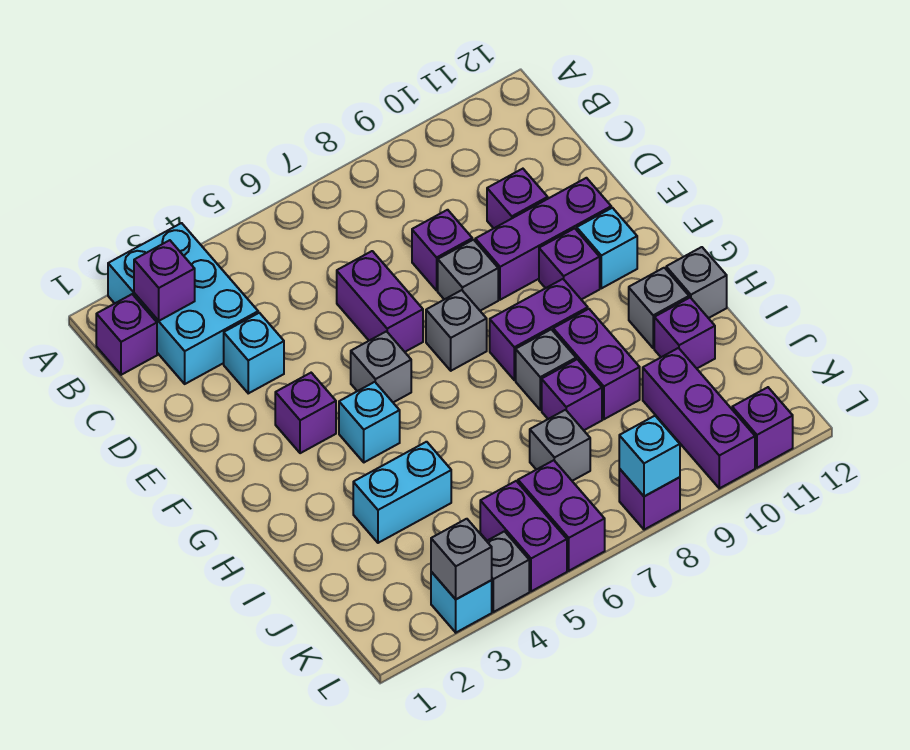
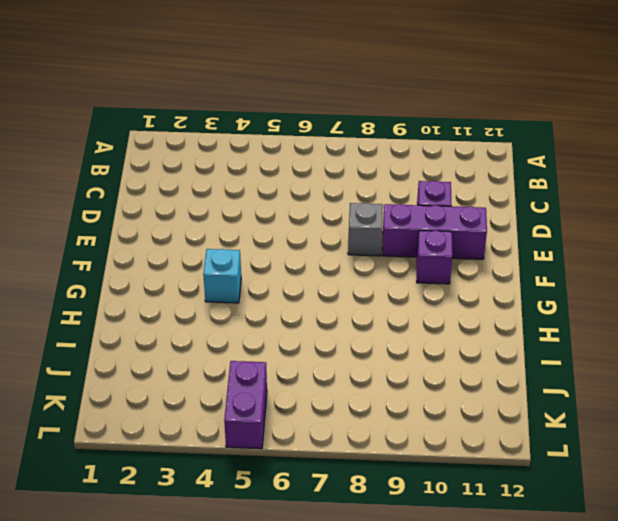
none -> cyan 2x3 brick [108,223,258,384]
none -> purple 1x1 brick [96,294,157,375]
none -> cyan 1x1 brick [224,313,284,393]
none -> purple 1x2 brick [337,251,423,352]

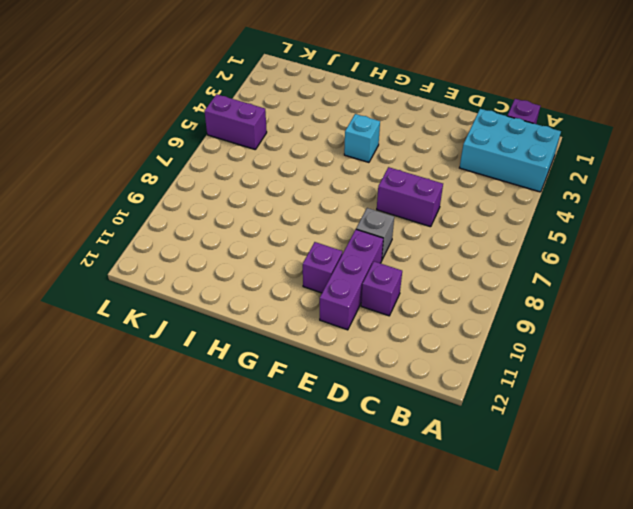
none -> cyan 1x1 brick [224,313,284,393]
none -> purple 1x1 brick [412,210,472,290]
none -> purple 1x1 brick [275,373,336,453]
none -> grey 1x1 brick [351,331,411,402]

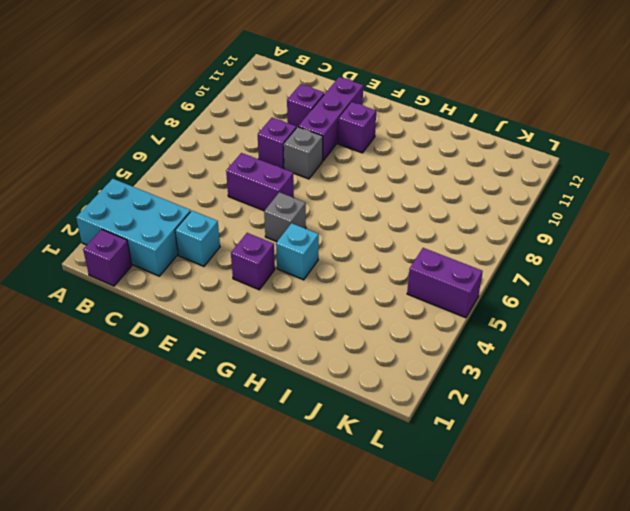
none -> grey 1x1 brick [426,290,487,371]
none -> cyan 1x1 brick [577,208,637,288]
none -> purple 1x2 brick [490,279,588,380]
none -> grey 1x1 brick [516,329,576,410]

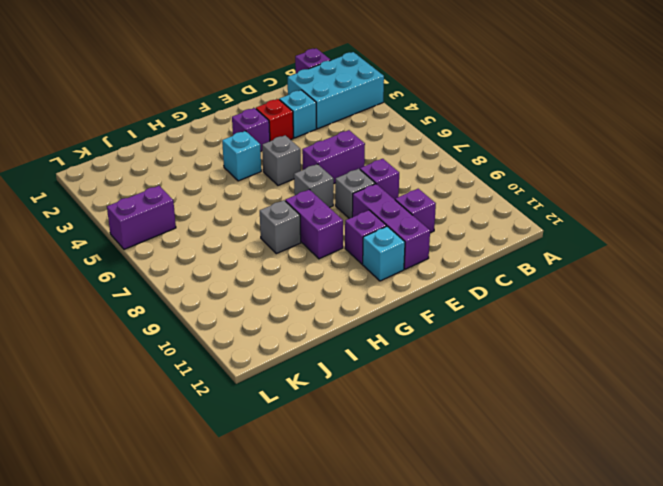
red 1x1 brick [256,99,293,141] -> none
none -> purple 1x2 brick [553,309,640,419]
none -> grey 1x1 brick [629,268,689,348]
none -> grey 1x1 brick [666,247,727,318]
none -> cyan 1x2 brick [353,442,451,543]

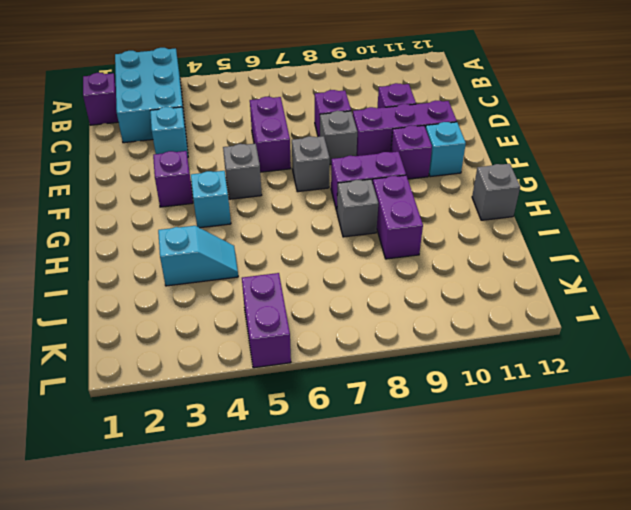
cyan 1x2 slope [158,226,238,286] -> cyan 1x2 brick [353,442,451,543]
none -> grey 1x1 brick [629,268,689,348]
none -> purple 1x1 brick [542,359,602,430]
none -> purple 1x1 brick [654,298,715,368]
none -> grey 1x1 brick [530,410,590,481]

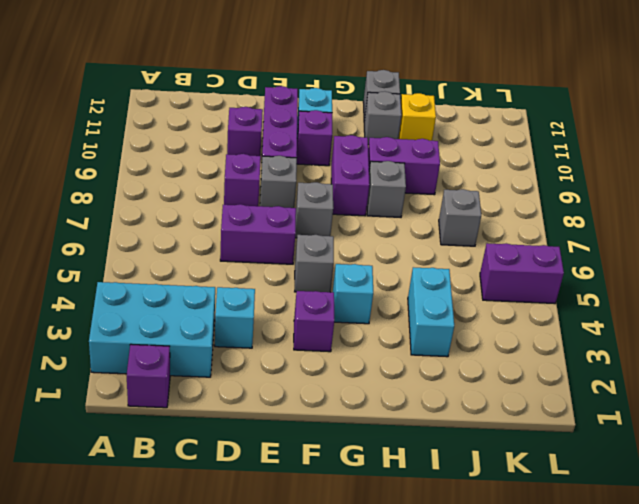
yellow 1x1 brick [398,93,436,141] -> purple 1x1 brick [654,298,715,368]
none -> purple 1x1 brick [542,359,602,430]
none -> purple 1x3 brick [643,348,755,488]
none -> purple 1x2 brick [518,460,605,571]
none -> cyan 1x1 brick [431,572,492,633]

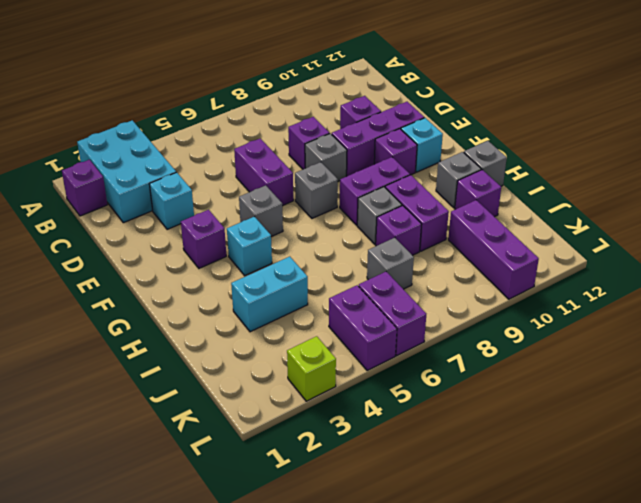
lime 1x1 brick [287,336,336,401] -> cyan 1x1 brick [431,572,492,633]
none -> grey 1x1 brick [487,531,529,612]
none -> purple 1x1 brick [619,469,680,530]
none -> purple 1x1 brick [732,387,793,468]
none -> purple 1x1 brick [134,240,195,321]

